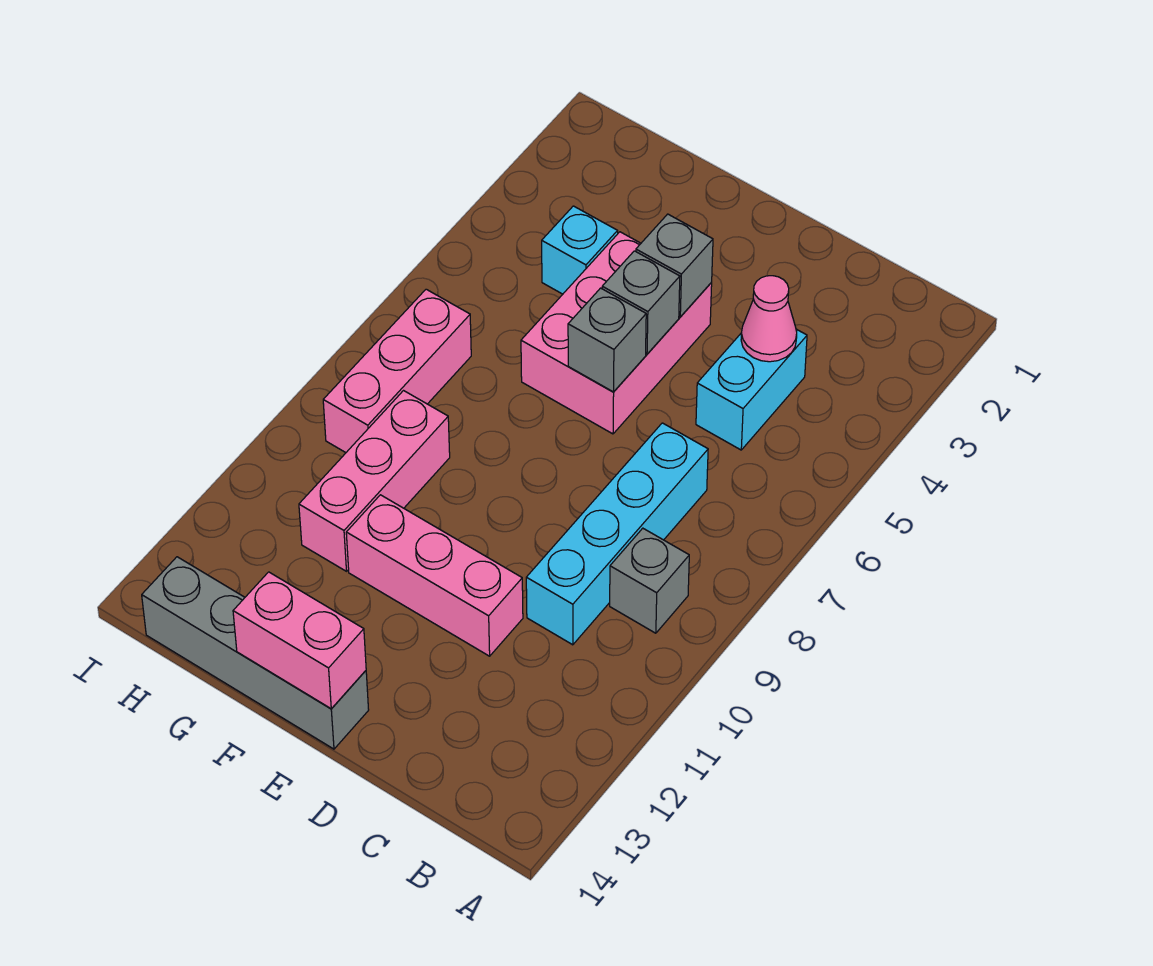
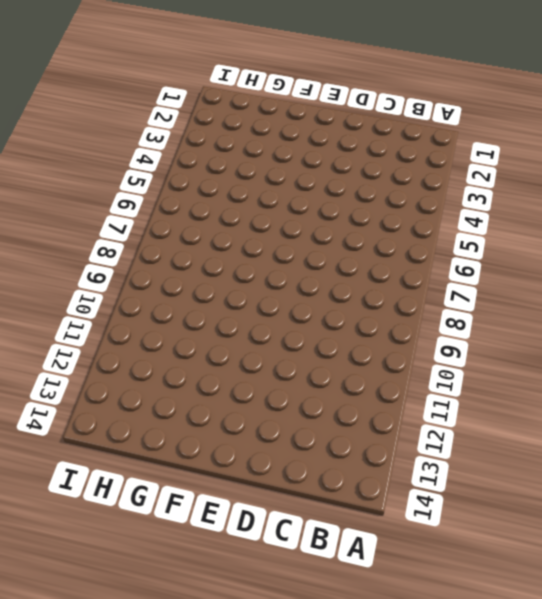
none -> grey 1x1 brick [610,528,689,633]
none -> cyan 1x2 brick [696,329,807,450]
none -> cyan 1x4 brick [526,423,708,645]

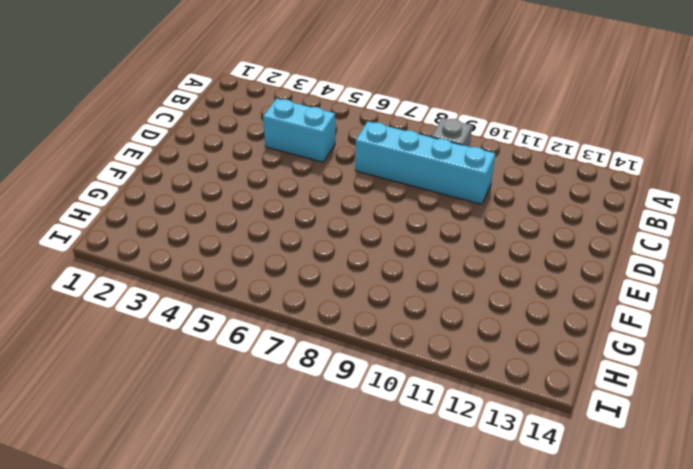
none -> pink 1x3 brick [346,495,523,656]
none -> pink 2x3 brick [521,232,712,434]
none -> grey 1x4 brick [142,557,369,749]

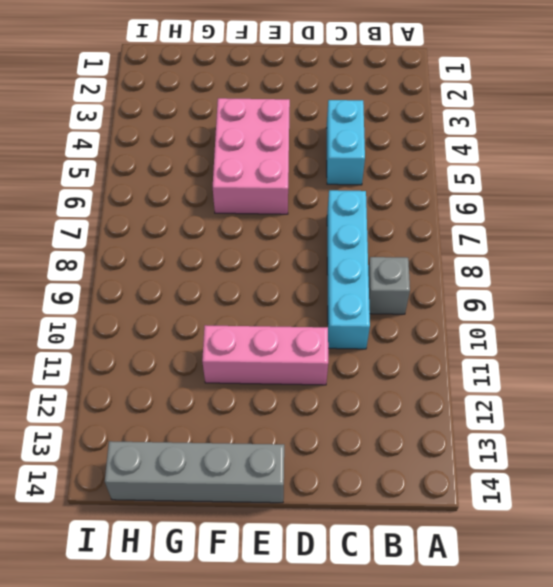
none -> cyan 1x1 brick [542,206,618,294]
none -> pink 1x3 brick [299,391,450,571]
none -> pink 1x3 brick [323,289,471,453]

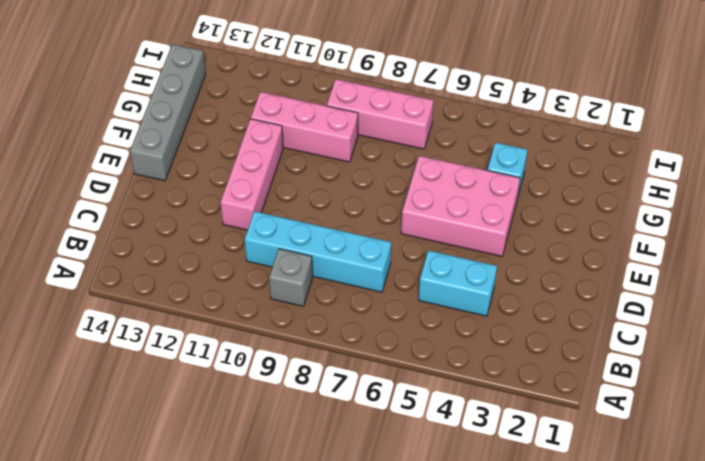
none -> pink 1x1 cone [741,276,797,362]
none -> grey 1x1 brick [636,214,713,317]
none -> grey 1x1 brick [602,251,680,354]

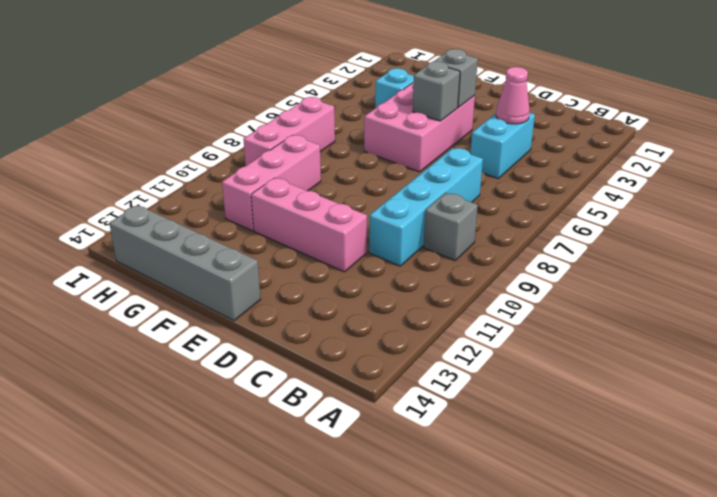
none -> grey 1x1 brick [568,288,646,392]
none -> pink 1x2 brick [233,572,366,709]

